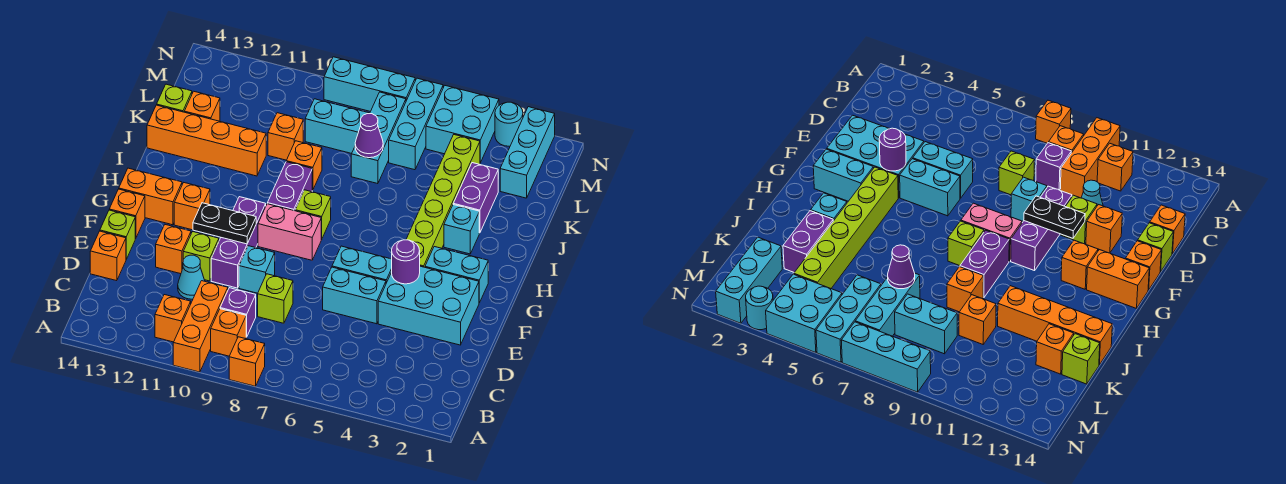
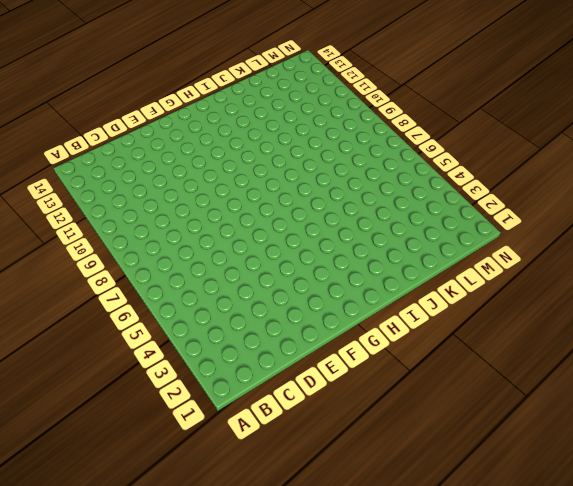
none -> orange 1x1 brick [229,337,265,386]
none -> orange 1x3 brick [173,281,228,372]
none -> orange 1x1 brick [211,309,246,356]
none -> orange 1x1 brick [155,295,191,342]

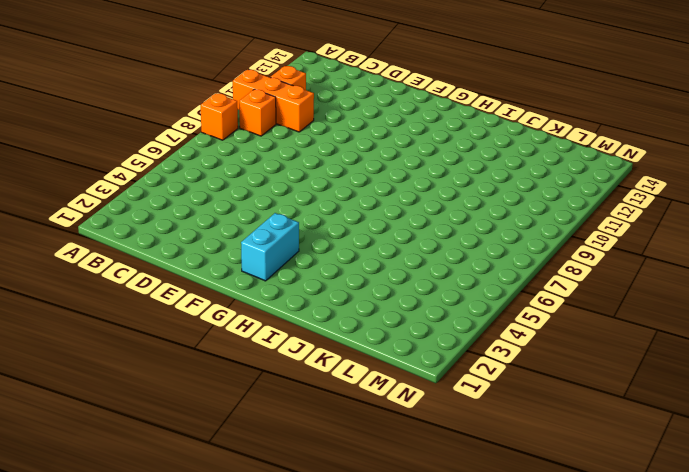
none -> purple 1x1 brick [220,288,256,337]
none -> lime 1x1 brick [258,274,293,323]
none -> cyan 1x1 cone [178,255,205,299]
none -> orange 1x1 brick [90,231,126,281]

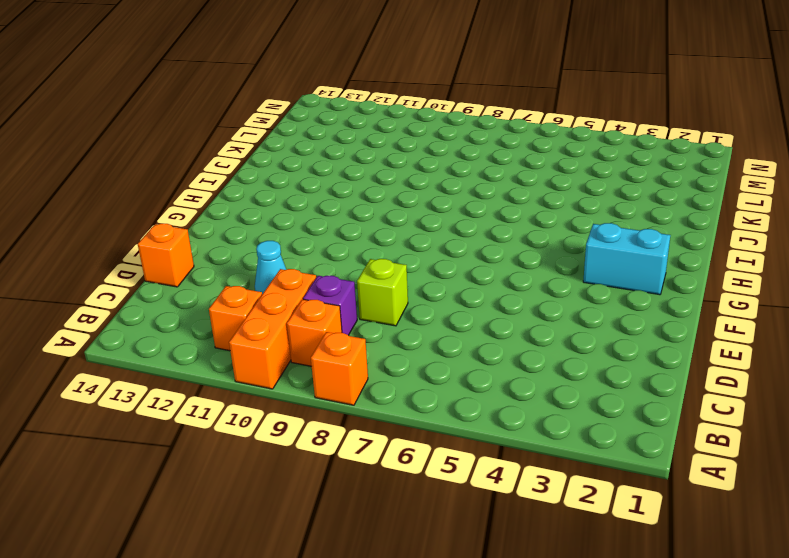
none -> cyan 2x3 brick [378,266,479,345]
none -> cyan 1x2 brick [323,267,386,324]
none -> cyan 1x1 brick [239,246,275,293]
none -> purple 1x3 brick [211,197,266,288]

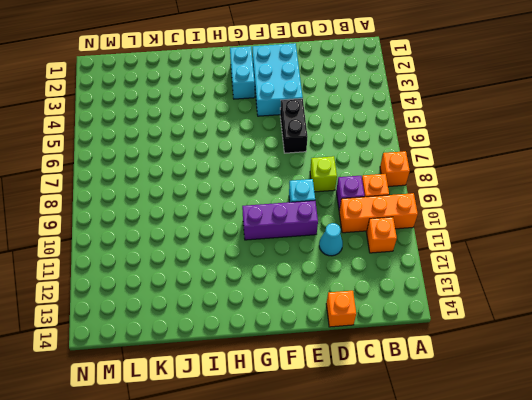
black 1x2 brick [280,99,307,153] -> cyan 1x2 brick [323,267,386,324]
none -> lime 1x1 brick [183,232,219,281]
none -> orange 1x1 brick [156,225,191,274]
none -> lime 1x1 brick [100,210,135,259]
none -> cyan 1x2 brick [332,246,392,283]

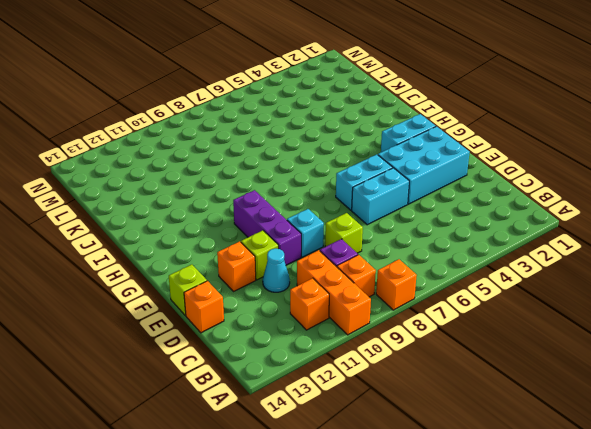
none -> orange 1x1 brick [109,189,145,239]
none -> lime 1x6 brick [406,135,480,267]
none -> pink 1x2 brick [258,204,321,260]
none -> orange 1x1 brick [174,183,210,230]

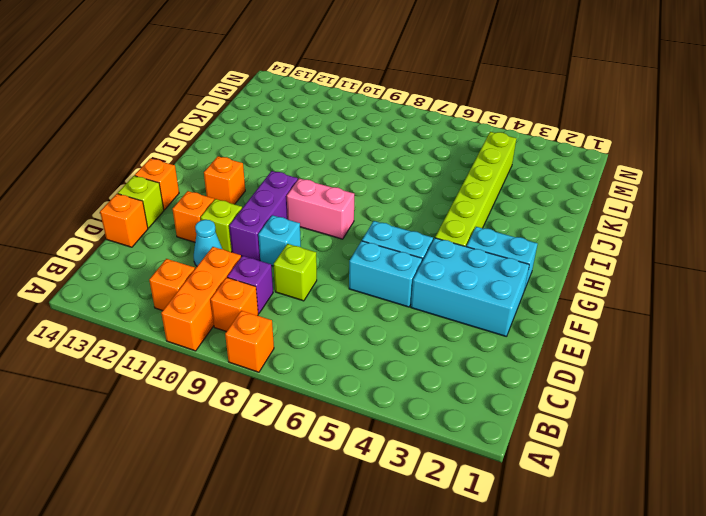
none -> orange 1x2 brick [119,168,182,225]
none -> lime 1x1 brick [295,190,331,239]
none -> purple 1x2 brick [267,162,312,211]
none -> cyan 1x1 brick [444,205,479,254]

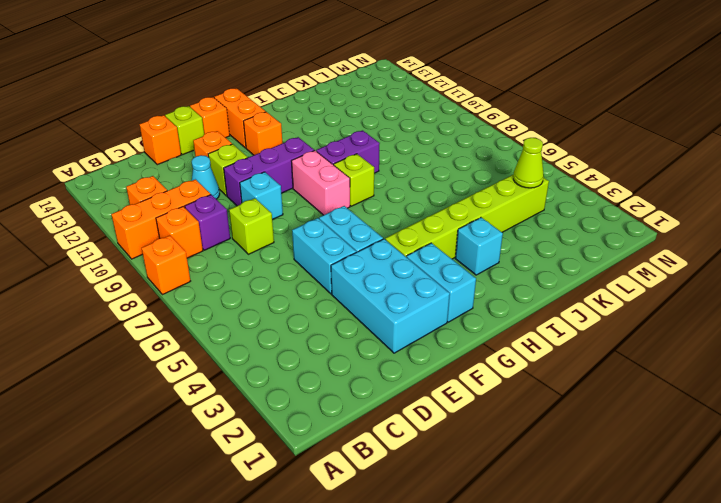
lime 1x1 cone [513,138,544,188] -> none
none -> purple 1x2 brick [453,163,498,233]
none -> orange 1x1 brick [286,141,322,190]
none -> orange 1x4 brick [147,105,266,176]
none -> cyan 1x3 brick [351,92,406,184]

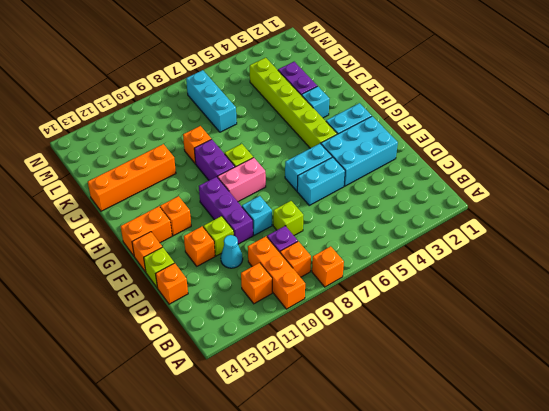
none -> orange 1x1 brick [268,113,303,160]
none -> orange 1x1 brick [184,91,220,121]
none -> lime 1x1 brick [157,84,192,112]
none -> cyan 1x3 brick [500,107,555,198]

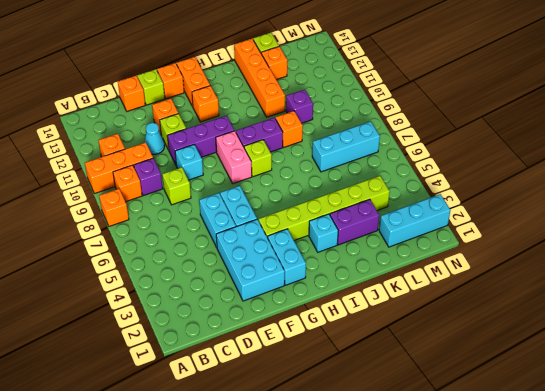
purple 1x1 brick [286,90,313,123] -> orange 1x1 brick [268,113,303,160]
none -> cyan 1x3 brick [389,78,443,170]
none -> cyan 1x2 brick [305,99,368,154]
none -> cyan 2x2 brick [426,86,499,163]
none -> cyan 1x1 round brick [495,102,523,146]

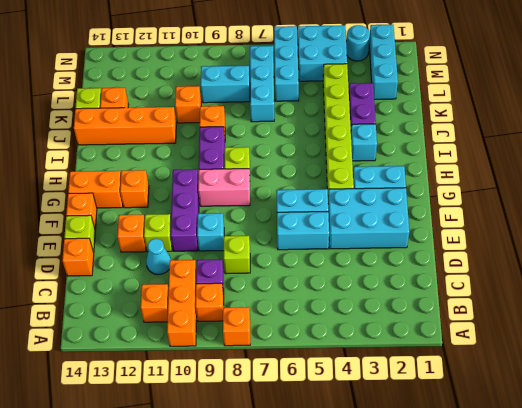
none -> cyan 1x3 brick [324,57,415,111]
none -> purple 1x1 round brick [392,240,420,284]
none -> black 1x2 plate [193,203,256,244]
none -> purple 1x1 cone [355,113,383,158]

